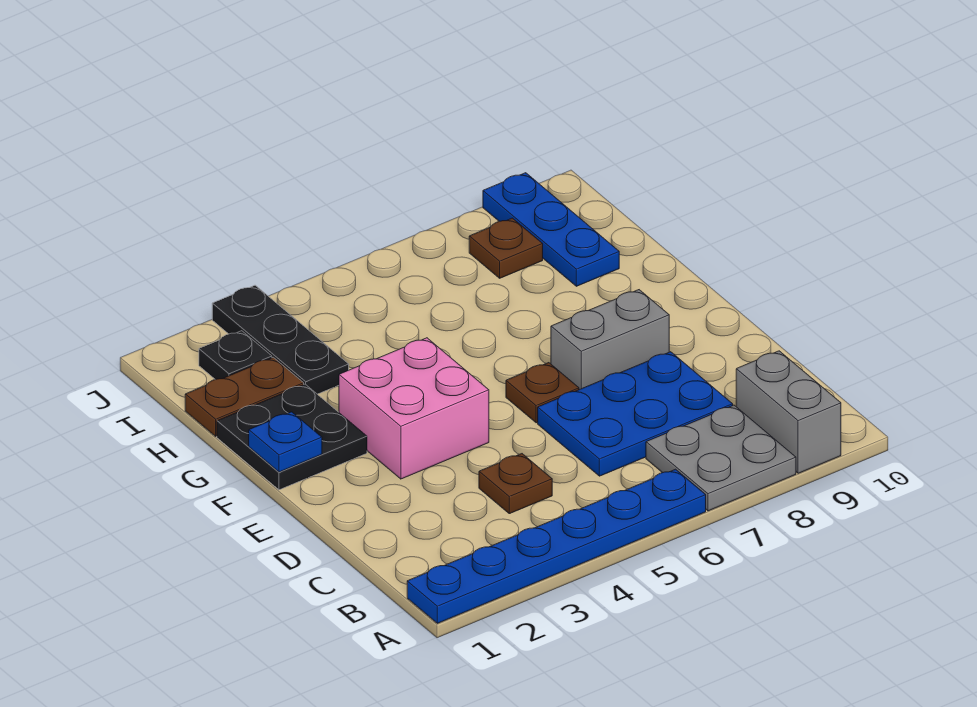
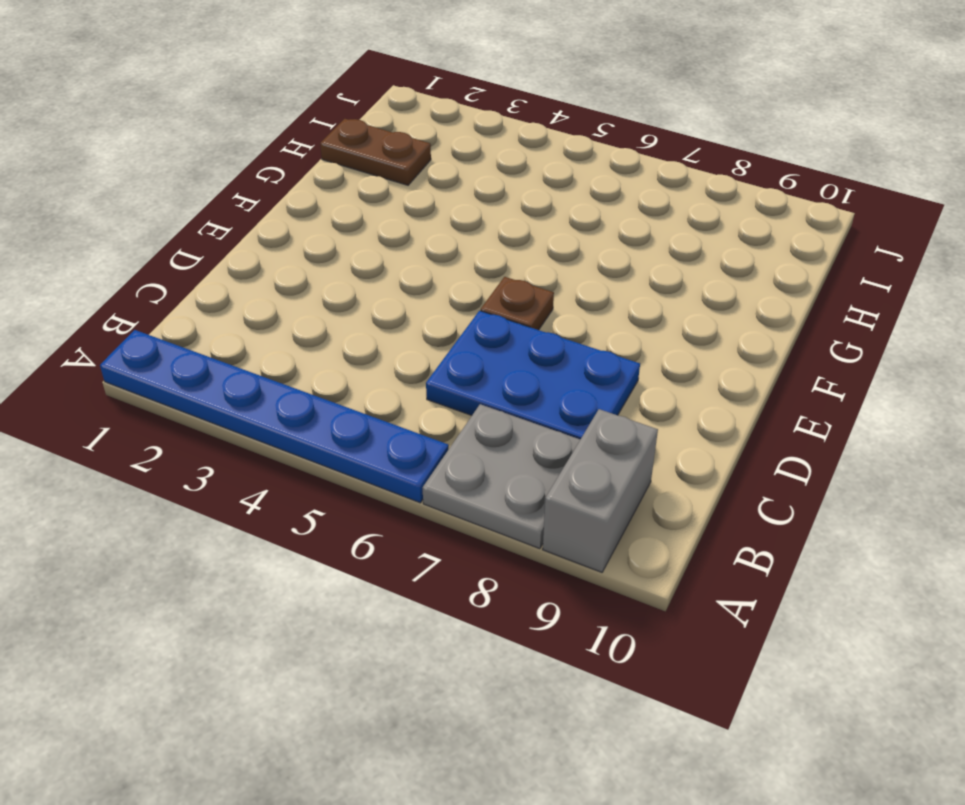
none -> brown 1x1 plate [479,454,552,514]
none -> pink 2x2 brick [339,338,489,479]
none -> grey 1x2 brick [551,290,669,390]

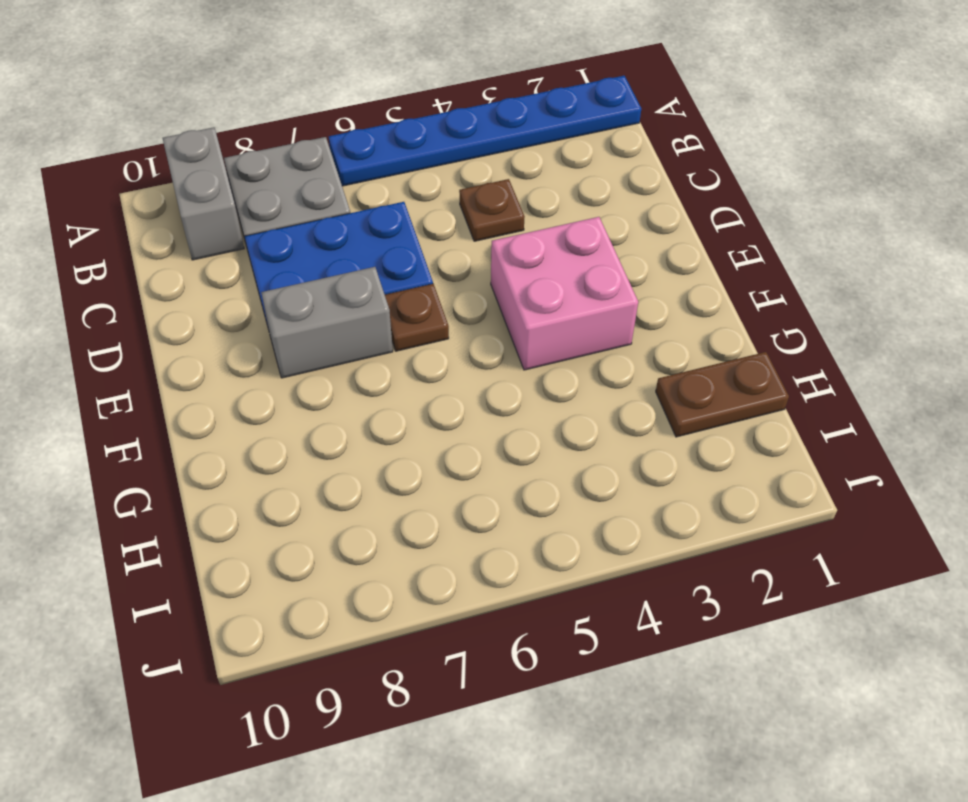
none -> black 2x2 plate [217,384,367,490]
none -> black 1x3 plate [212,285,349,394]
none -> blue 1x3 plate [483,173,619,286]

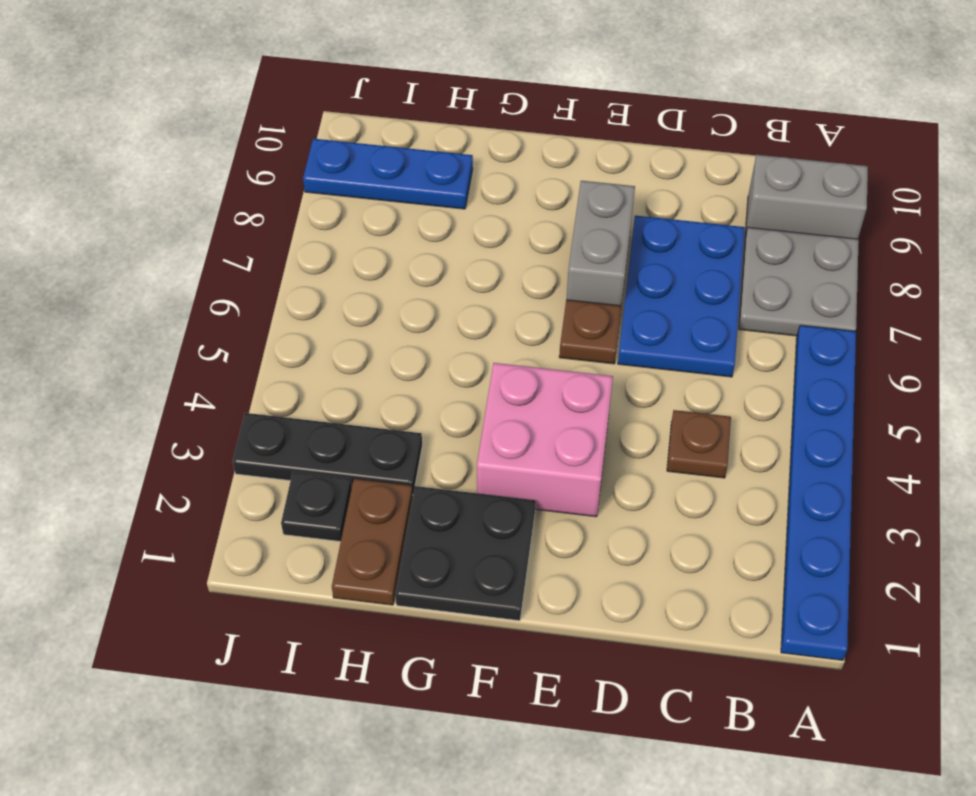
none -> brown 1x1 plate [469,218,543,278]
none -> blue 1x1 plate [249,412,322,472]

